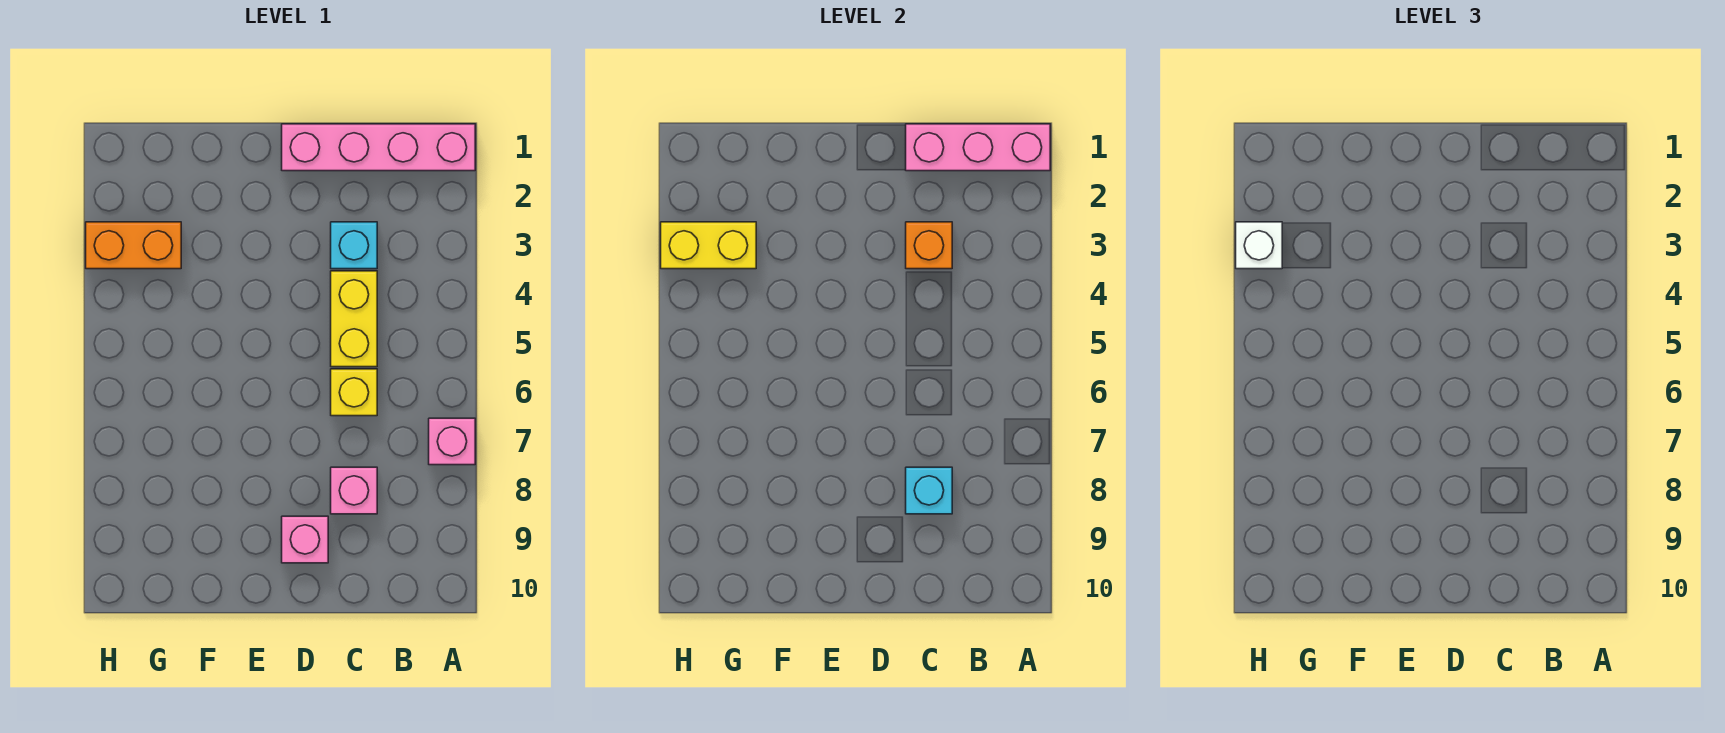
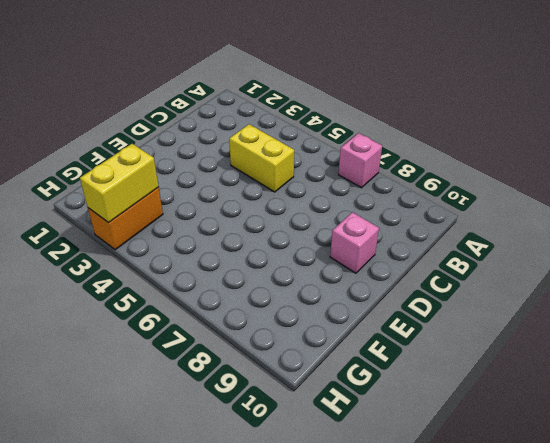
none -> pink 1x4 brick [282,124,475,171]
none -> cyan 1x1 brick [331,222,377,269]
none -> yellow 1x1 brick [331,369,377,416]

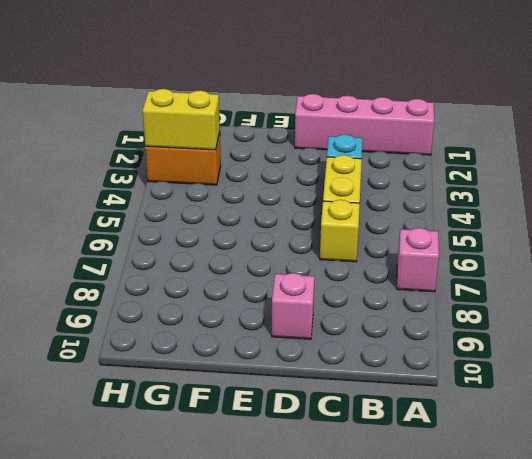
none -> pink 1x1 brick [331,467,377,514]
none -> pink 1x3 brick [906,124,1050,171]
none -> orange 1x1 brick [906,222,952,269]

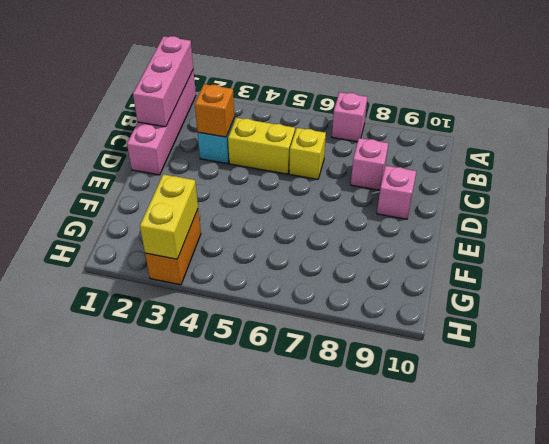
none -> cyan 1x1 brick [906,467,952,514]
none -> white 1x1 brick [1236,222,1282,269]

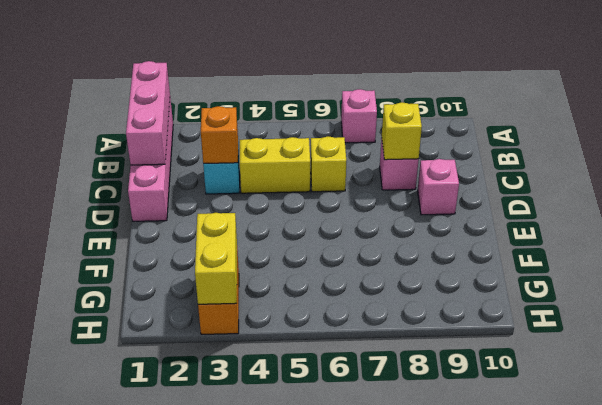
yellow 1x1 brick [382,102,422,160] -> cyan 1x1 brick [906,467,952,514]
none -> white 1x1 brick [1236,222,1282,269]

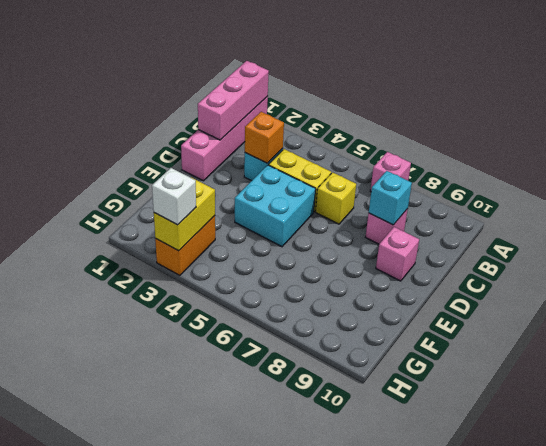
cyan 2x2 brick [235,165,316,247] -> none

